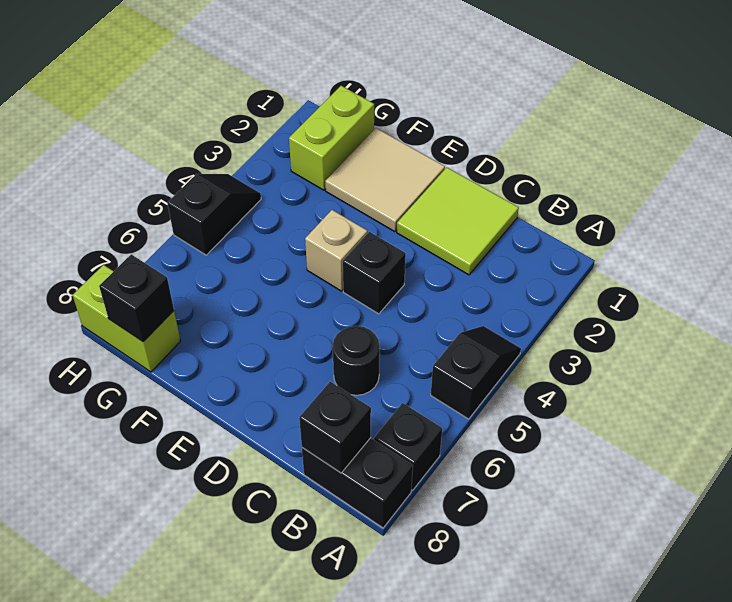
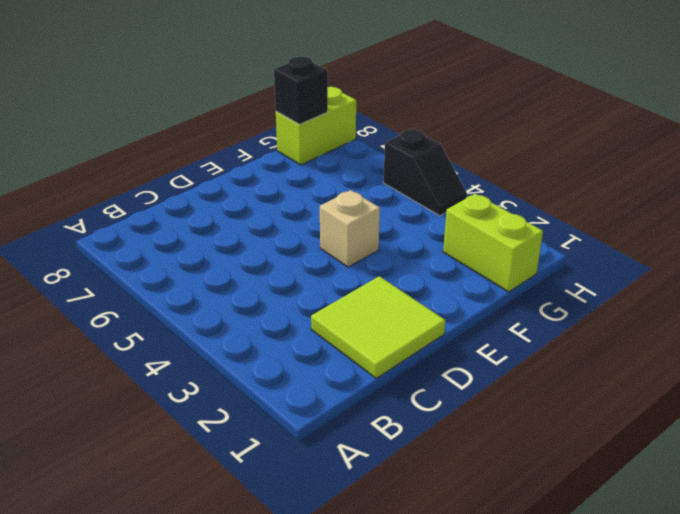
none -> black 1x2 slope [431,326,521,419]
none -> black 1x1 brick [374,403,442,490]
none -> black 1x2 brick [302,438,413,528]

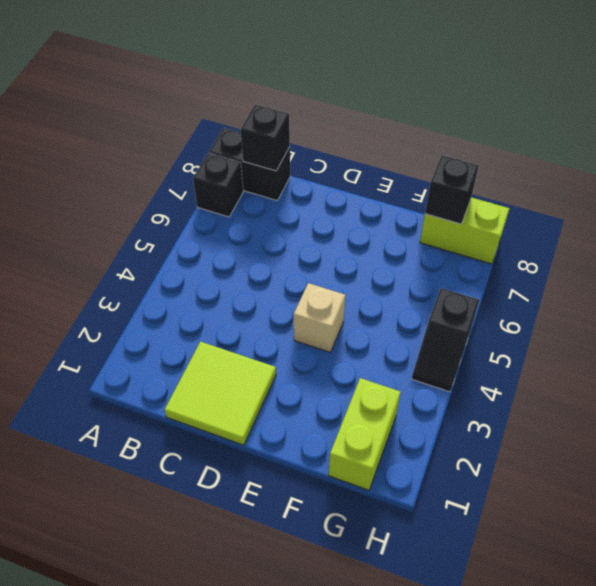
none -> black 1x2 slope [431,326,521,419]
none -> black 1x1 round brick [333,326,380,395]
none -> black 1x1 brick [343,232,406,314]

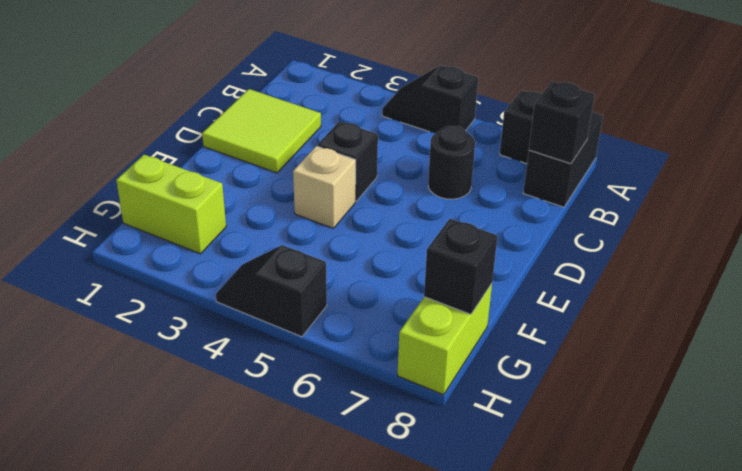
none -> tan 2x2 tile [325,128,445,232]

